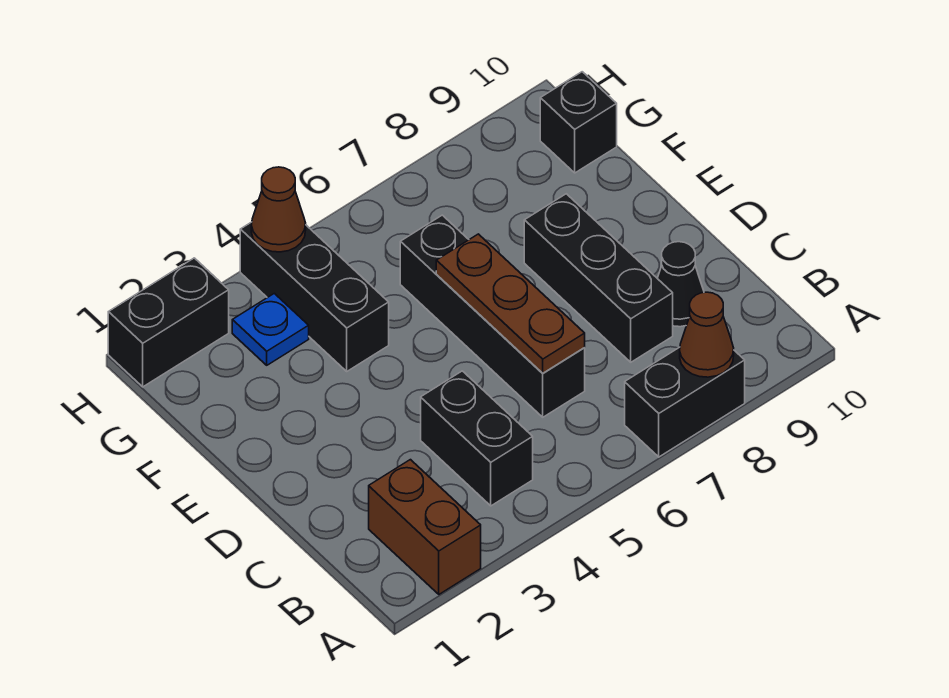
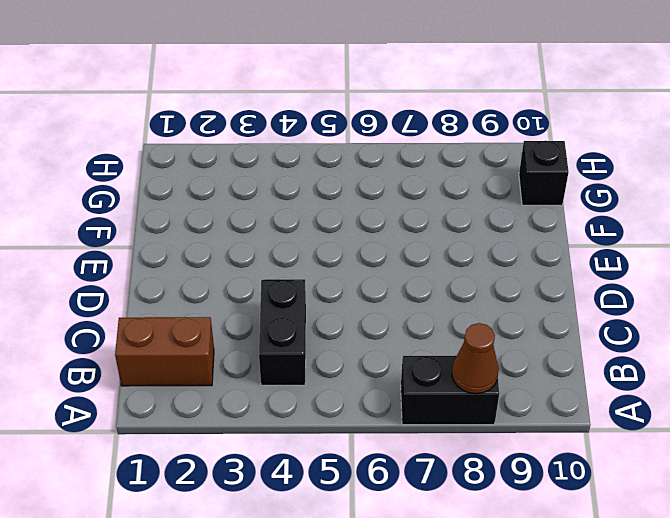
brown 1x2 brick [115,317,214,386] -> brown 1x2 brick turned to [369,460,481,594]
none -> black 1x4 brick [400,215,585,417]
none -> black 1x3 brick [524,194,673,362]
none -> black 1x1 cone [657,242,704,327]

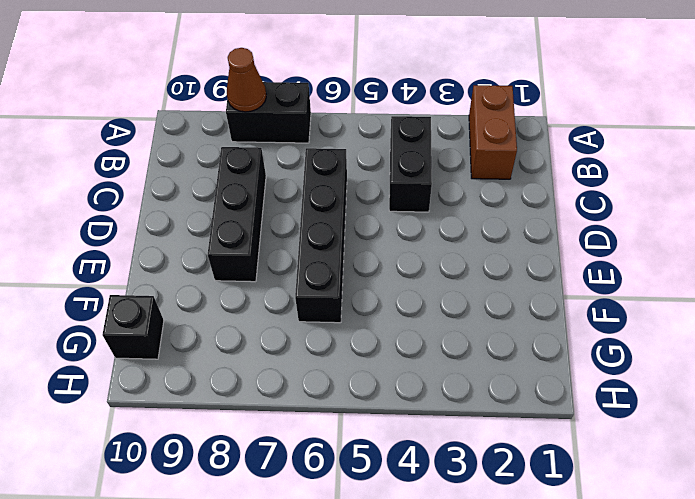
none -> black 1x1 cone [657,242,704,327]
none -> black 1x3 brick [240,222,389,371]
none -> blue 1x1 plate [232,293,309,365]

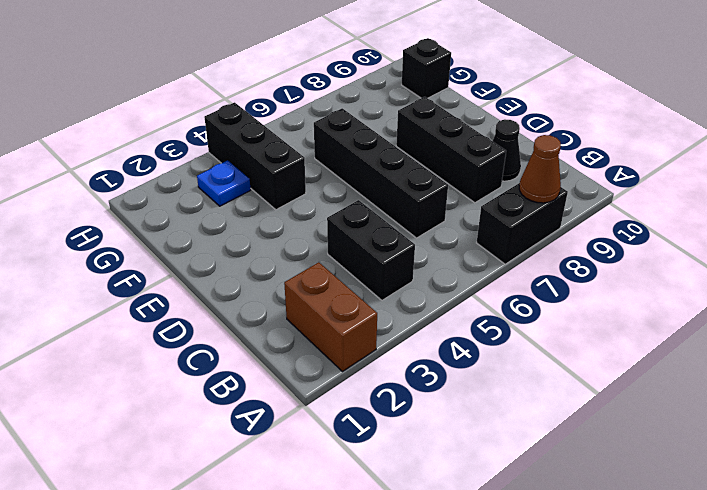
none -> black 1x2 brick [108,258,229,387]
none -> brown 1x3 plate [436,234,585,373]
none -> brown 1x1 cone [251,167,306,252]

